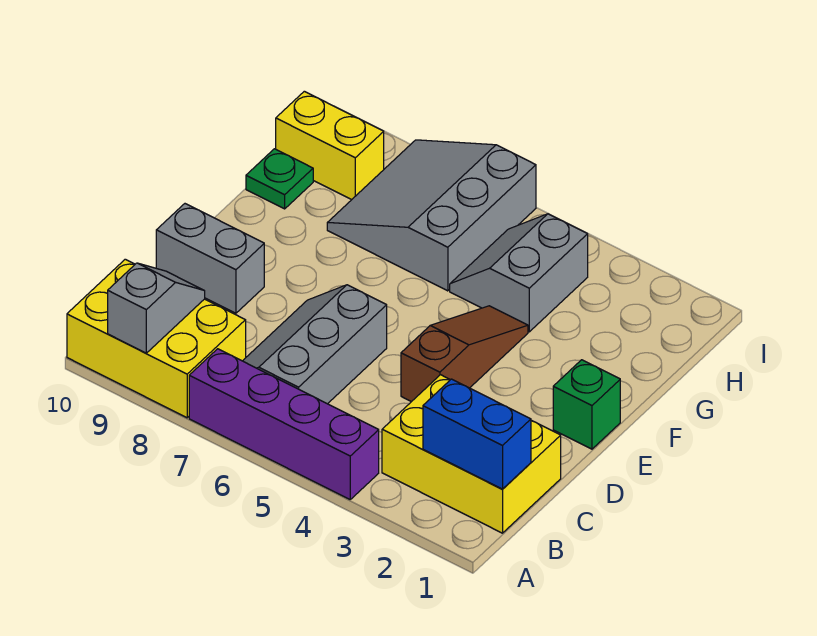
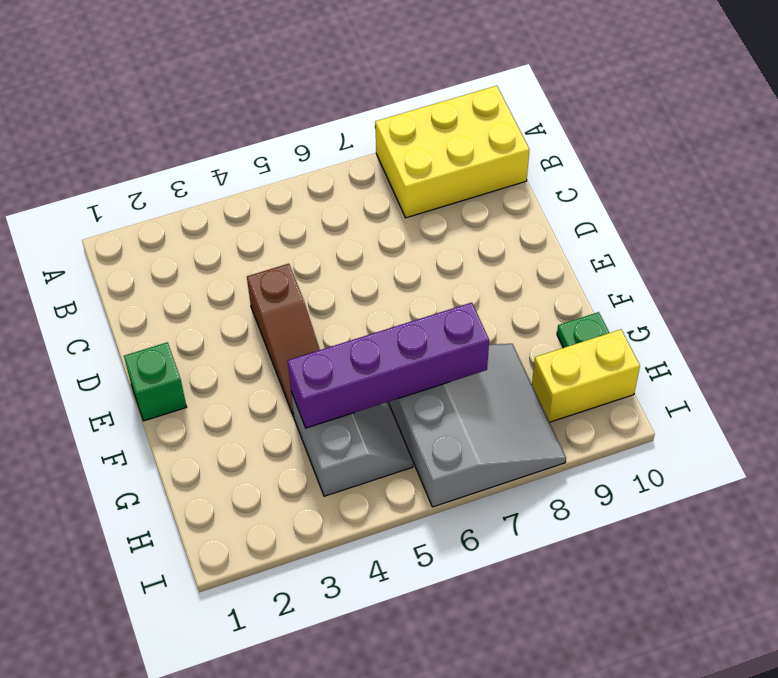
purple 1x4 brick [288,303,489,428] -> purple 1x4 brick moved to [189,349,379,499]
none -> yellow 2x3 brick [382,375,561,533]
none -> grey 2x3 slope [243,285,387,404]
none -> grey 1x2 brick [156,204,264,313]

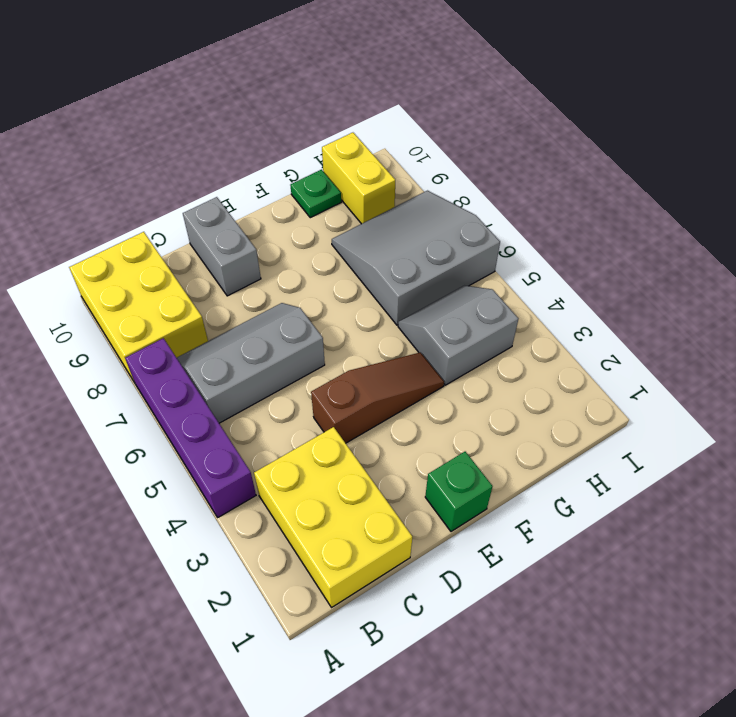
none -> grey 1x2 slope [108,263,205,353]
none -> blue 1x2 brick [423,379,531,489]

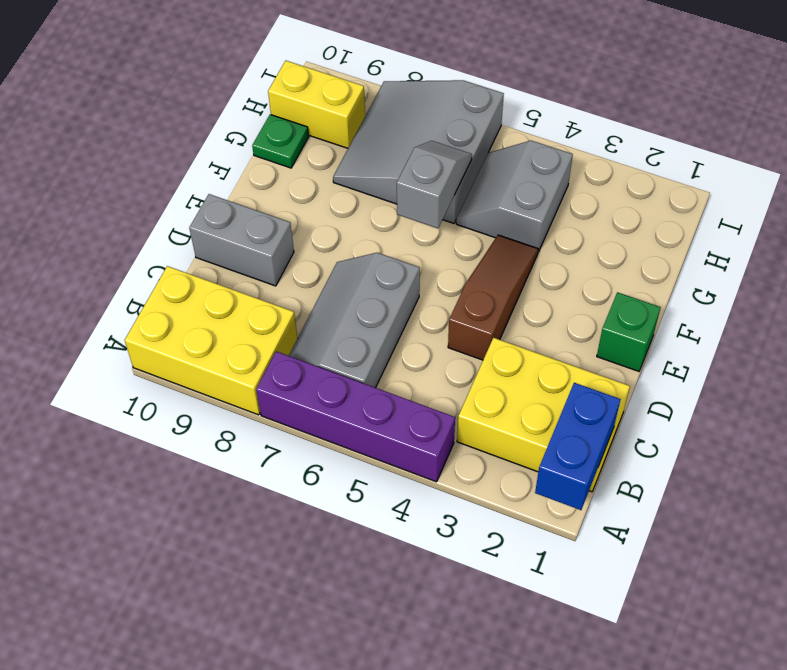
blue 1x2 brick [535,383,621,510] -> blue 1x2 brick turned to [423,379,531,489]
grey 1x2 slope [397,141,472,228] -> grey 1x2 slope moved to [108,263,205,353]

